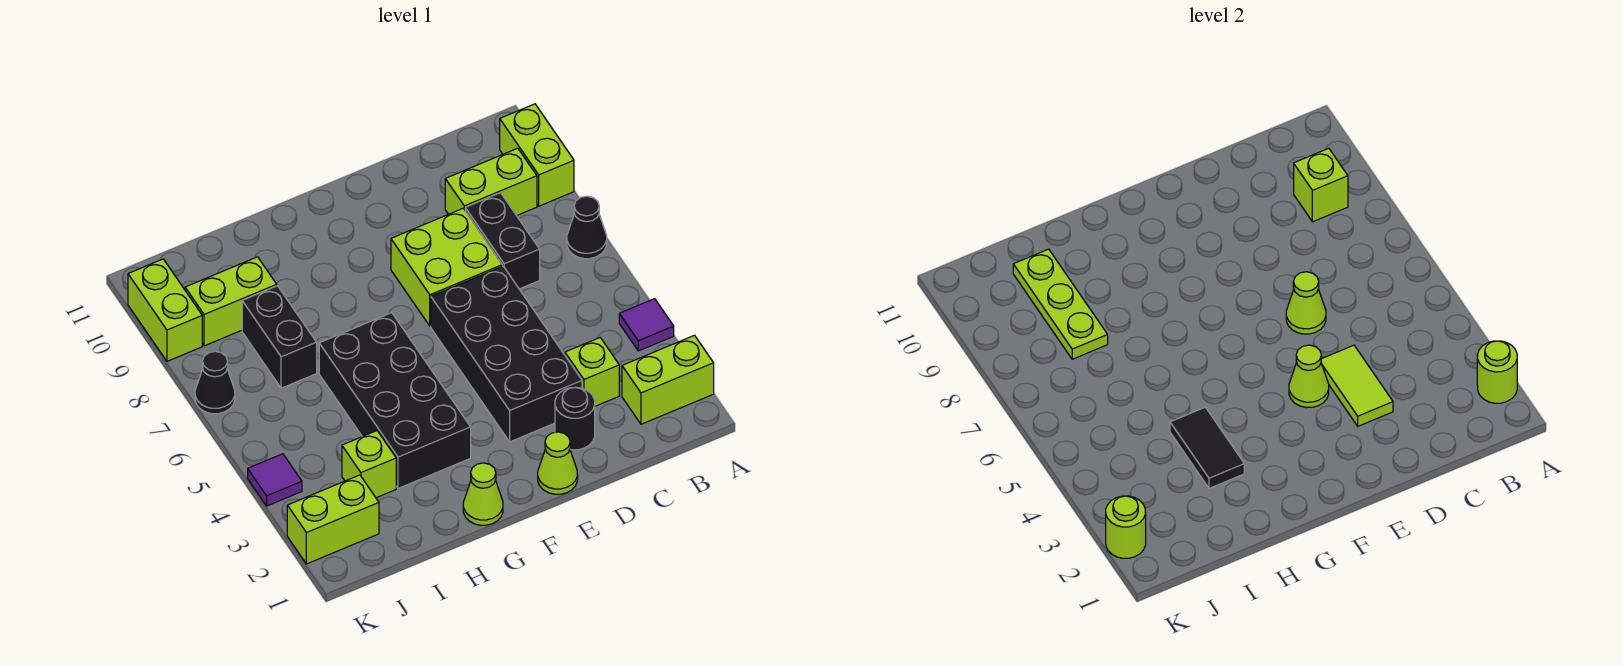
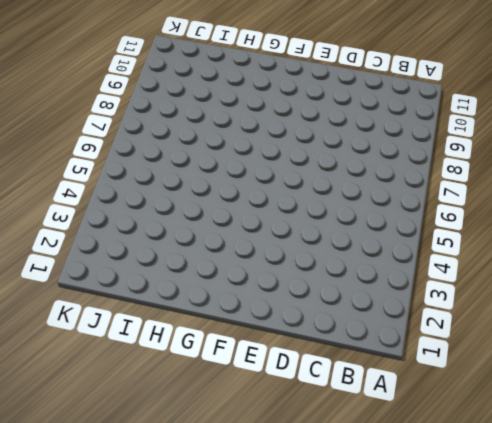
none -> lime 1x2 brick [622,335,714,424]
none -> purple 1x1 tile [619,299,674,351]
none -> black 1x1 cone [567,196,607,259]

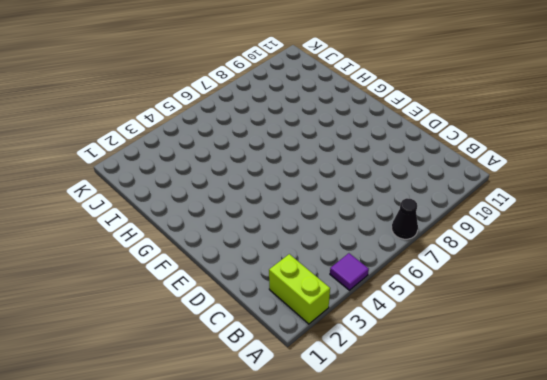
none -> lime 1x2 brick [500,104,574,206]
none -> lime 1x2 brick [445,148,537,216]
none -> lime 1x1 brick [565,338,619,406]

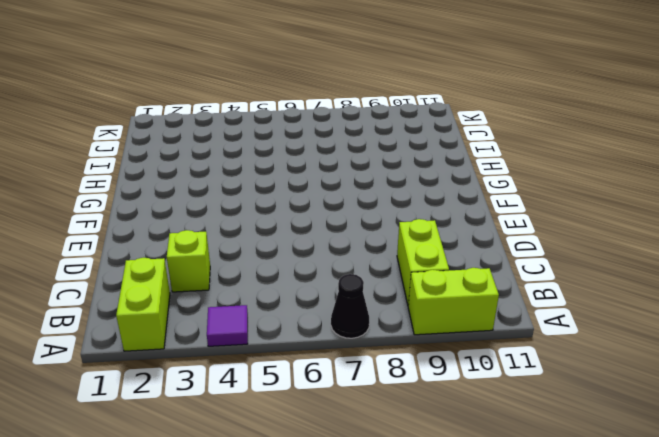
none -> black 1x2 brick [465,193,540,289]
none -> black 1x1 round brick [555,387,595,450]
none -> black 2x4 brick [431,266,582,442]

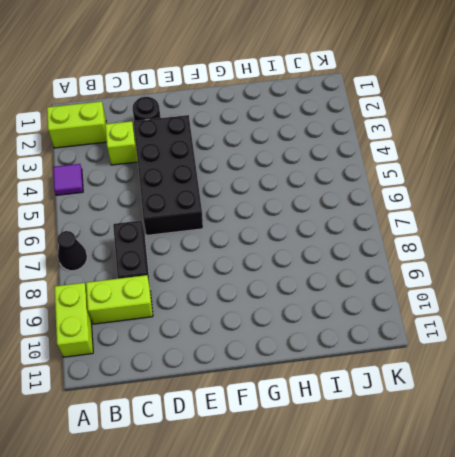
none -> lime 2x2 brick [391,208,502,326]
none -> lime 1x1 cone [538,432,578,494]
none -> lime 1x1 cone [463,463,503,525]

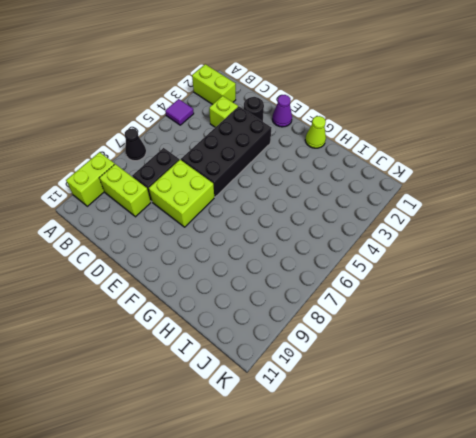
purple 1x1 cone [272,95,292,127] -> lime 1x1 cone [538,432,578,494]
none -> black 2x4 brick [319,313,471,488]
none -> lime 1x1 brick [342,431,396,498]
none -> black 1x2 brick [242,286,317,388]

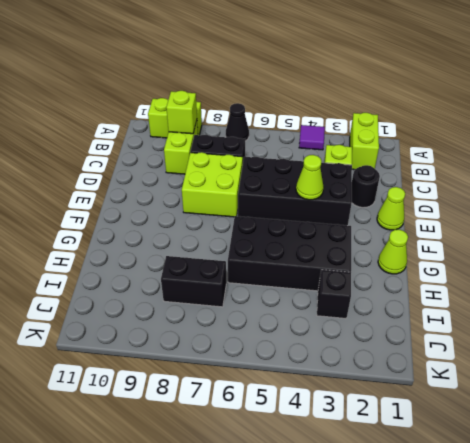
black 1x1 brick [317,270,351,319] -> lime 1x1 brick [342,431,396,498]
none -> lime 1x2 brick [185,257,277,346]
none -> lime 1x2 brick [287,475,379,564]
none -> purple 1x1 tile [248,454,302,506]

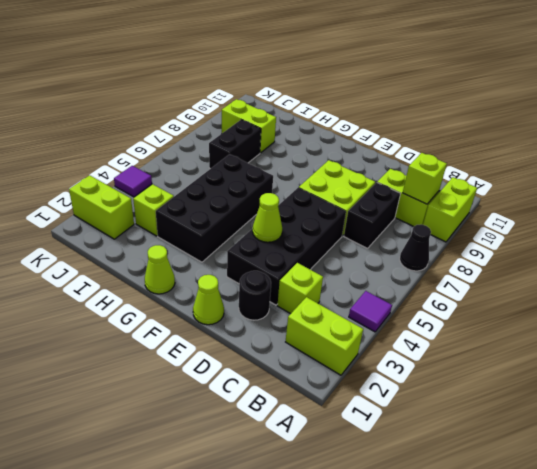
none -> black 1x1 cone [195,351,235,414]
none -> lime 1x2 brick [128,259,202,361]
none -> lime 1x1 round brick [1477,341,1517,403]

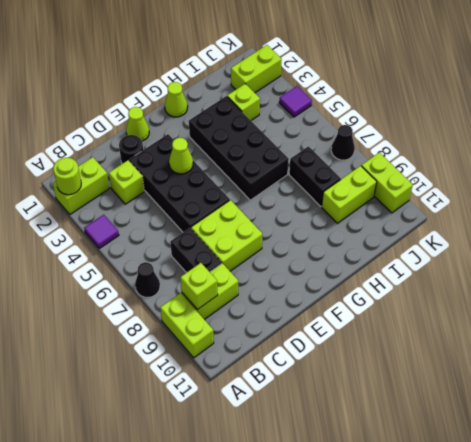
none -> lime 1x2 tile [1321,345,1393,426]
none -> lime 1x1 cone [1286,272,1326,334]
none -> black 1x2 tile [1170,407,1244,488]

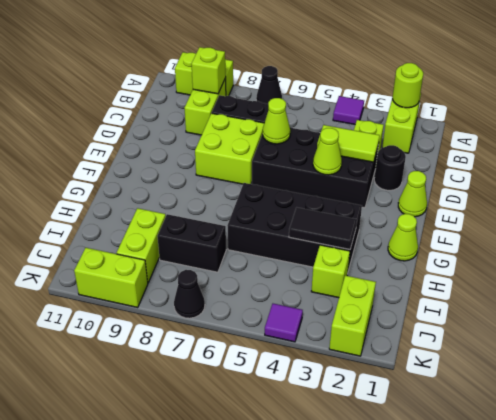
none -> lime 1x3 plate [1013,249,1108,359]
none -> lime 1x1 round brick [1106,496,1146,558]

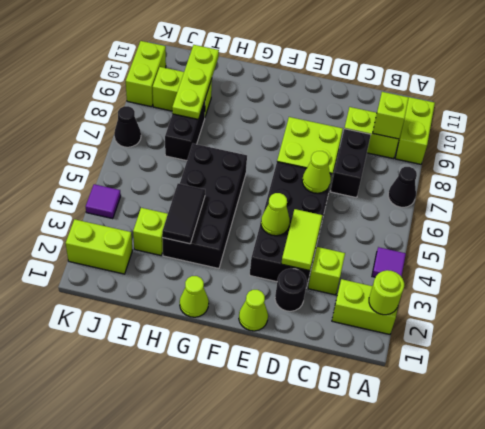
none -> lime 1x1 round brick [1106,496,1146,558]

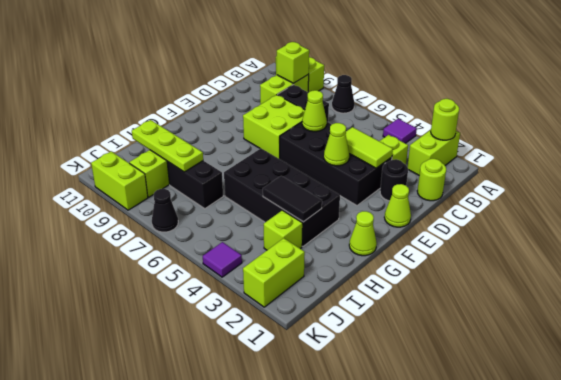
lime 1x1 round brick [417,159,446,201] -> lime 1x1 round brick moved to [1106,496,1146,558]

